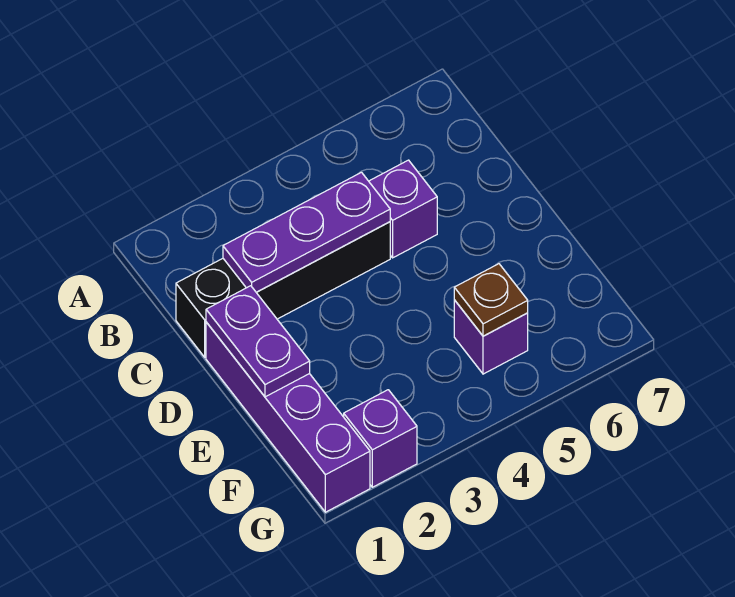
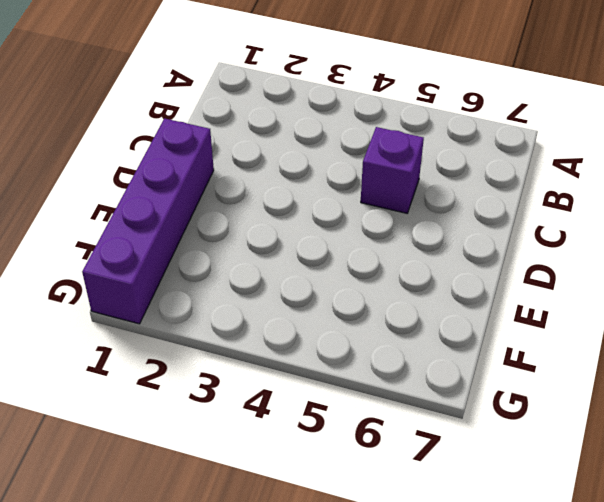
none -> black 1x4 brick [176,222,390,357]
none -> purple 1x1 brick [454,300,528,374]

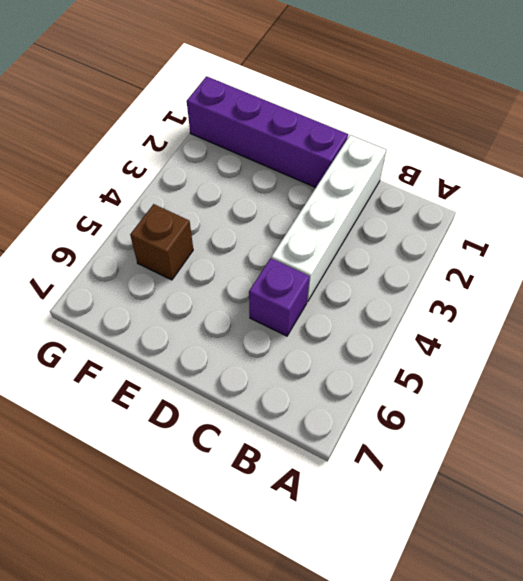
white 1x4 brick [272,135,386,302] -> black 1x4 brick [176,222,390,357]
brown 1x1 brick [130,204,193,280] -> purple 1x1 brick [454,300,528,374]
none -> purple 1x1 brick [344,390,417,487]
none -> purple 1x3 plate [223,172,390,292]

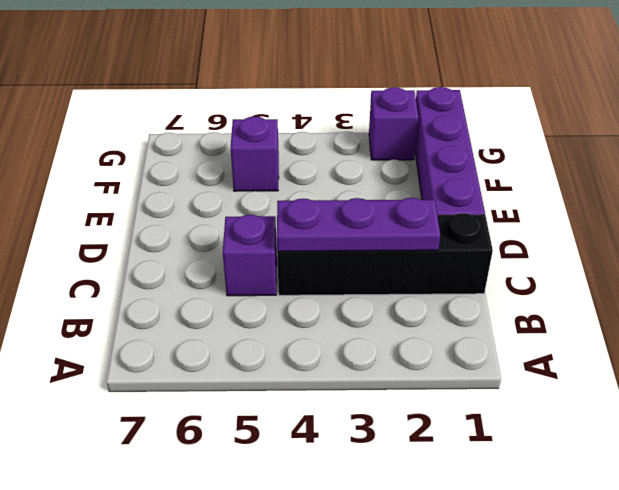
none -> purple 1x2 plate [206,286,310,397]
none -> brown 1x1 plate [454,264,528,336]

